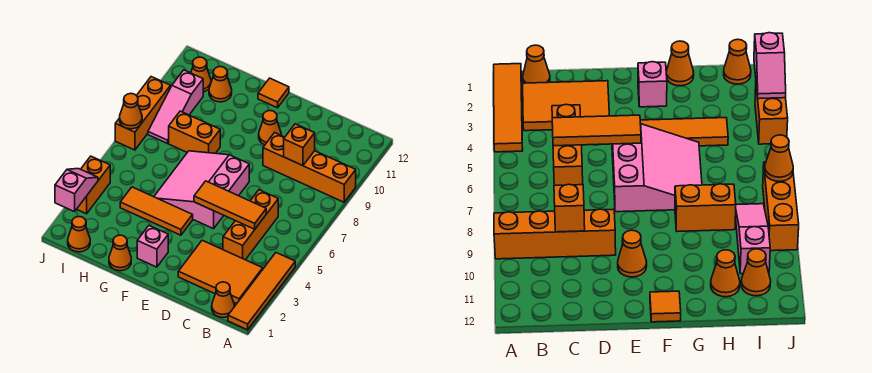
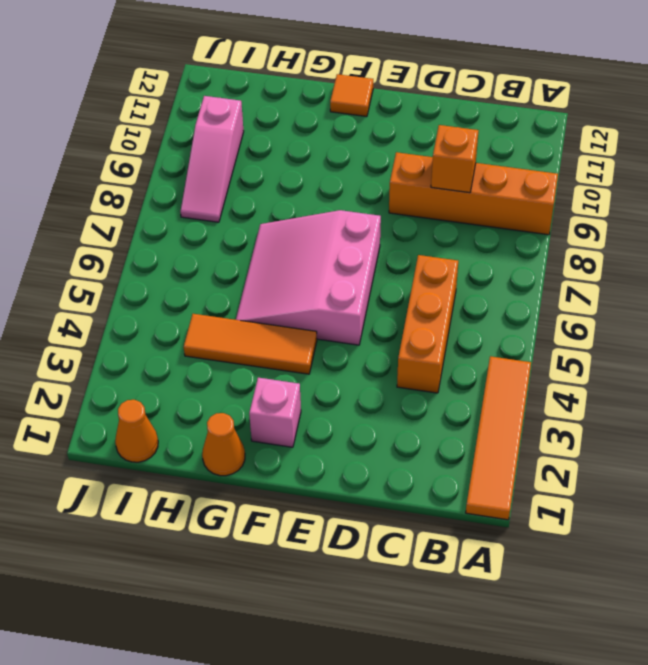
none -> orange 1x1 cone [212,282,234,317]
none -> orange 2x3 tile [178,240,263,304]
none -> orange 1x1 cone [259,111,281,145]

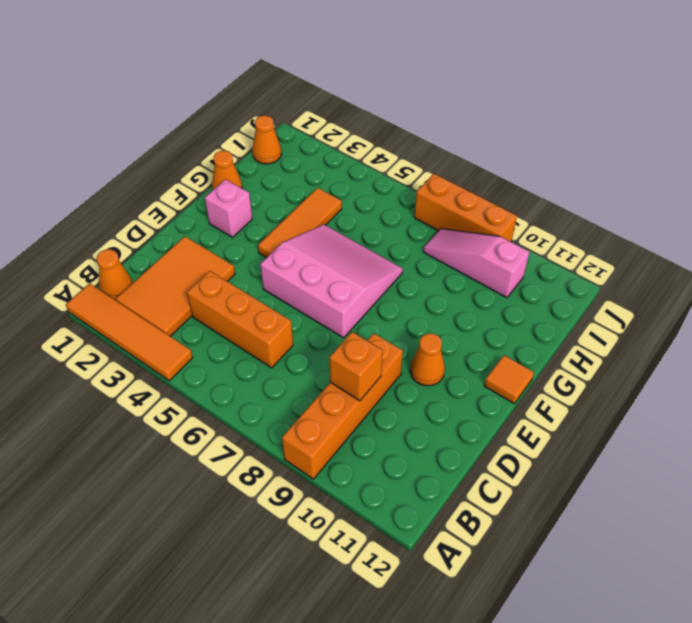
none -> orange 1x2 brick [169,111,220,153]
none -> orange 1x1 cone [209,67,232,102]
none -> orange 1x1 cone [191,57,211,92]

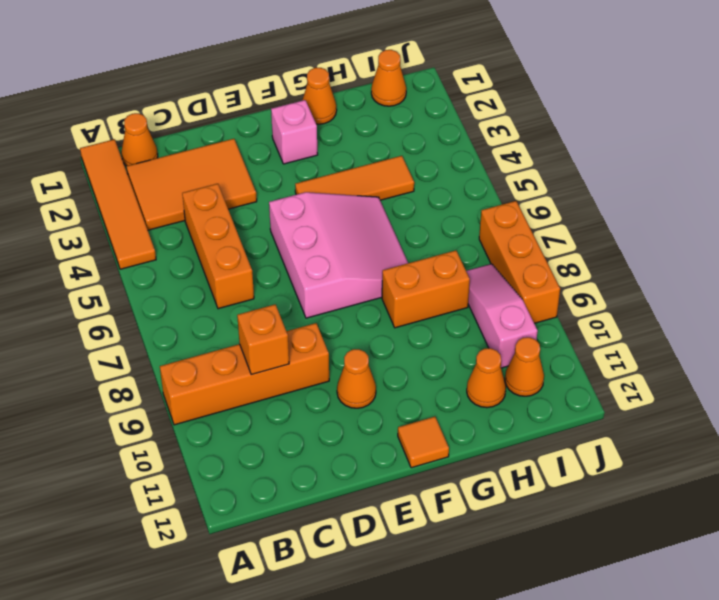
none -> orange 1x2 brick [77,156,110,214]
none -> orange 1x3 tile [194,181,266,229]
none -> pink 1x2 slope [55,169,98,212]

